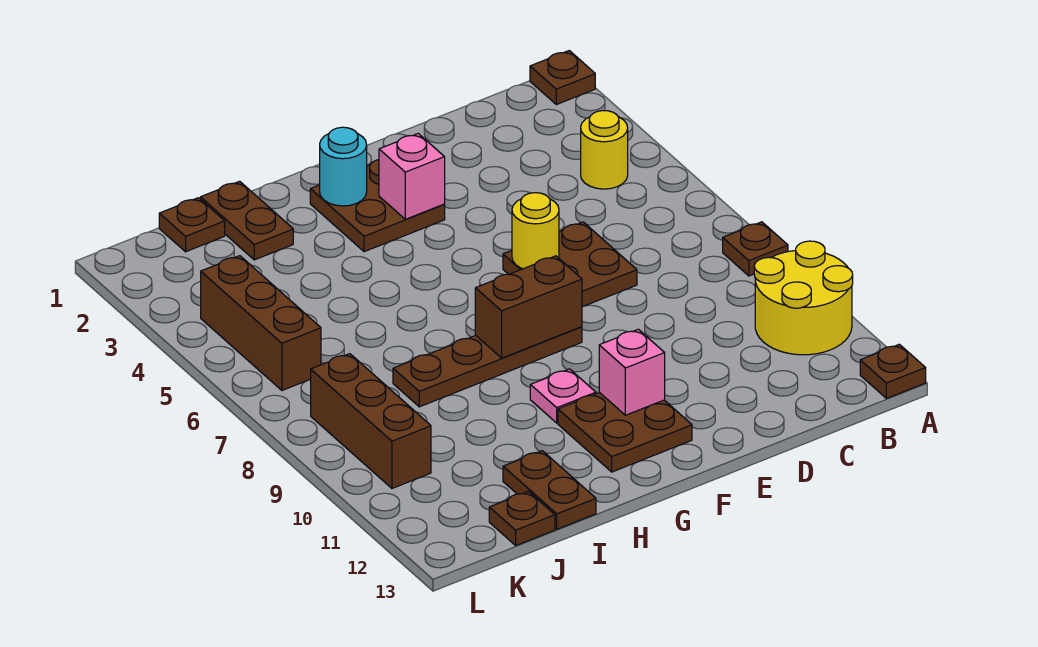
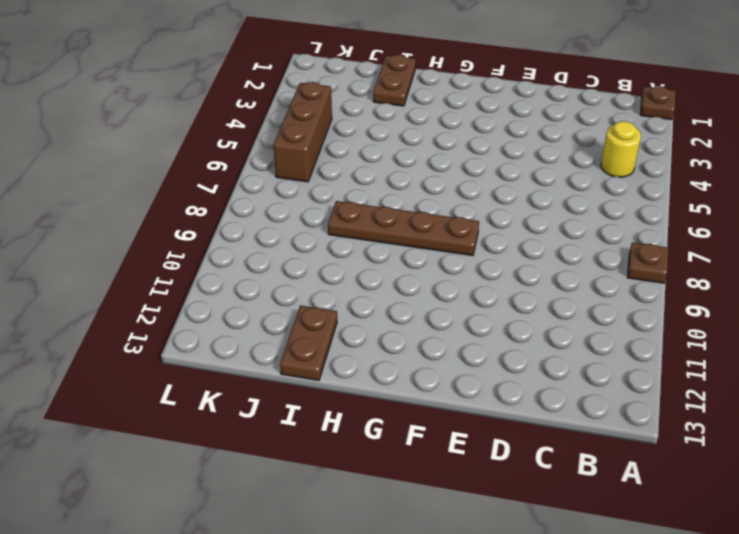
none -> yellow 2x2 round brick [754,241,853,355]
none -> brown 1x1 plate [860,344,926,398]
none -> brown 2x2 plate [503,222,637,307]

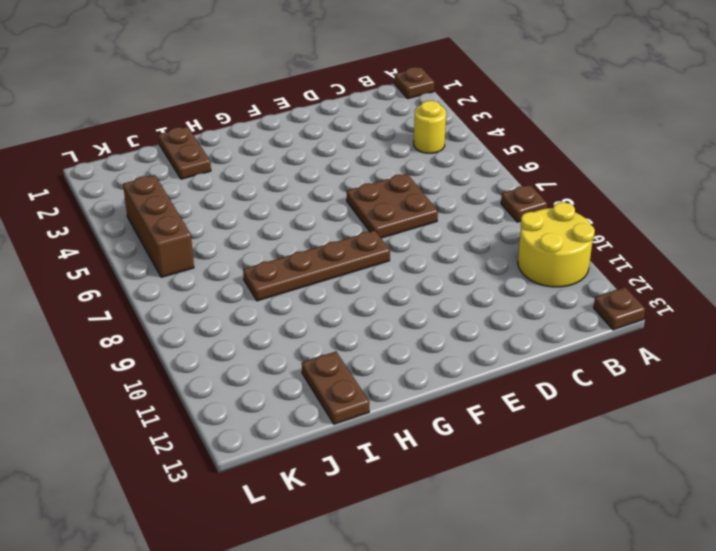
none -> brown 2x2 plate [310,160,445,252]
none -> brown 2x2 plate [558,392,692,472]
none -> pink 1x1 plate [530,369,596,423]

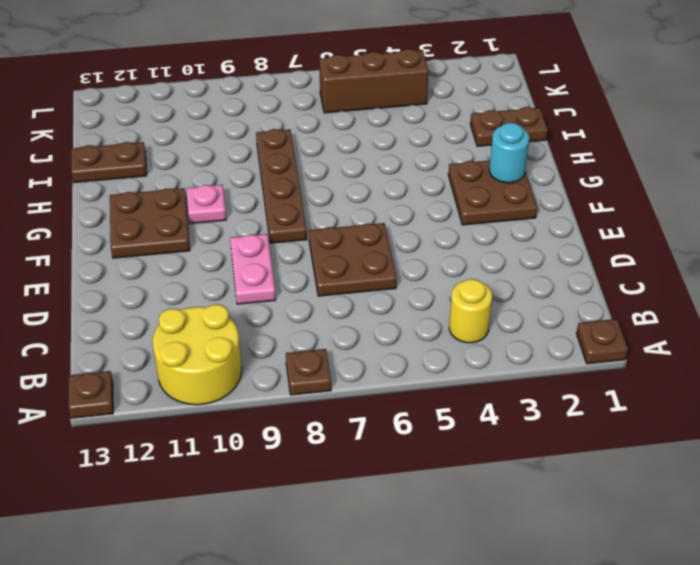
pink 1x2 plate [230,234,276,304] -> none
none -> brown 1x1 plate [159,198,225,252]
none -> brown 1x1 plate [489,492,555,545]
none -> brown 1x3 brick [310,354,431,488]

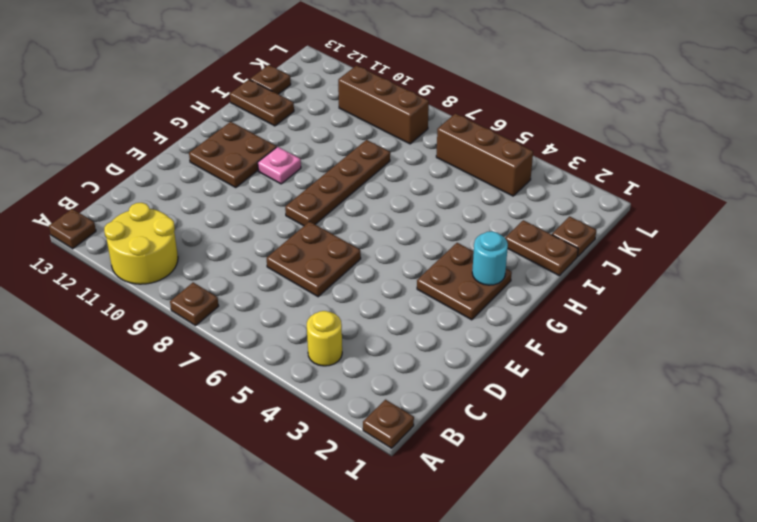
none -> yellow 1x1 round brick [512,193,559,269]
none -> pink 1x1 brick [379,133,445,219]
none -> brown 1x2 brick [475,256,582,358]

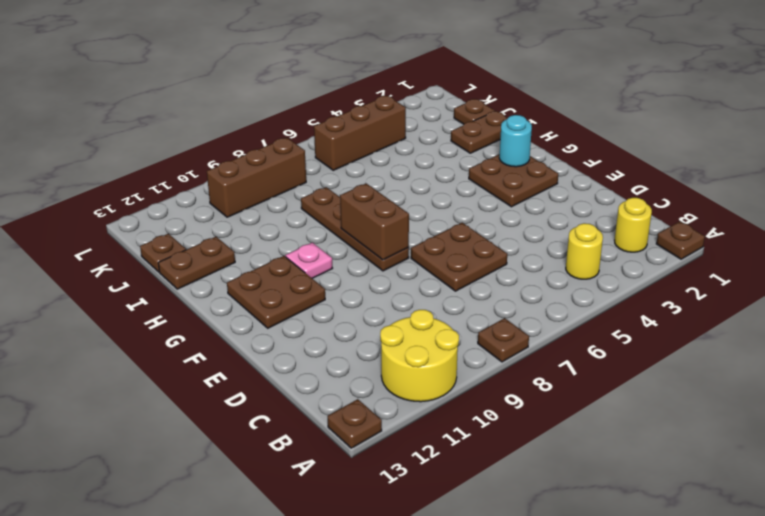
yellow 1x1 round brick [615,198,652,252] -> yellow 1x1 round brick moved to [512,193,559,269]
none -> pink 1x1 brick [379,133,445,219]
none -> pink 1x1 brick [599,329,665,415]

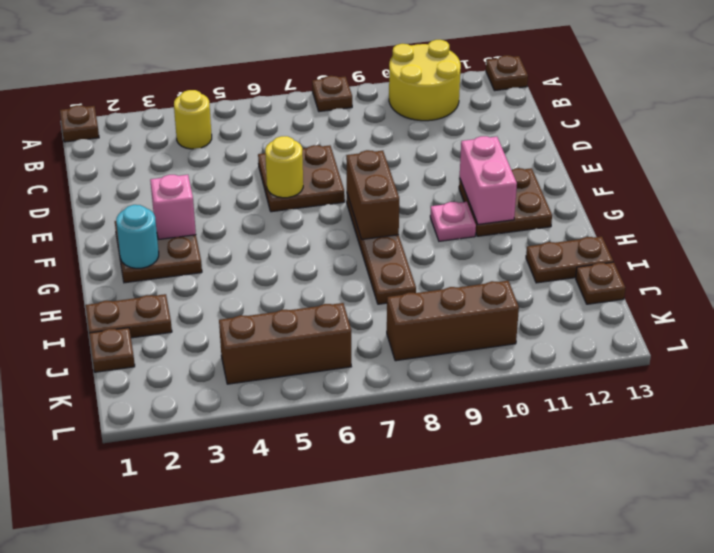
pink 1x2 brick [460,136,517,224] -> pink 1x1 brick [599,329,665,415]

